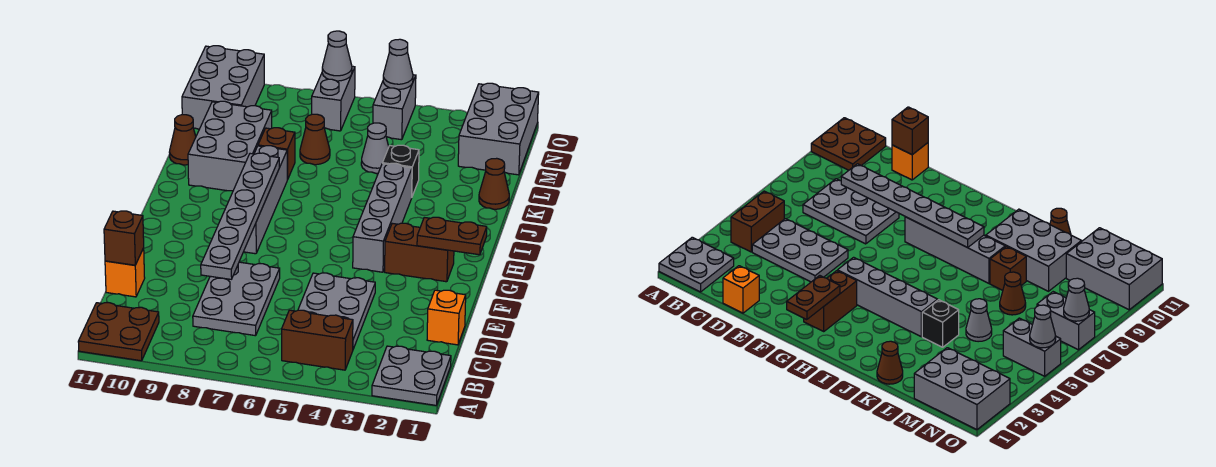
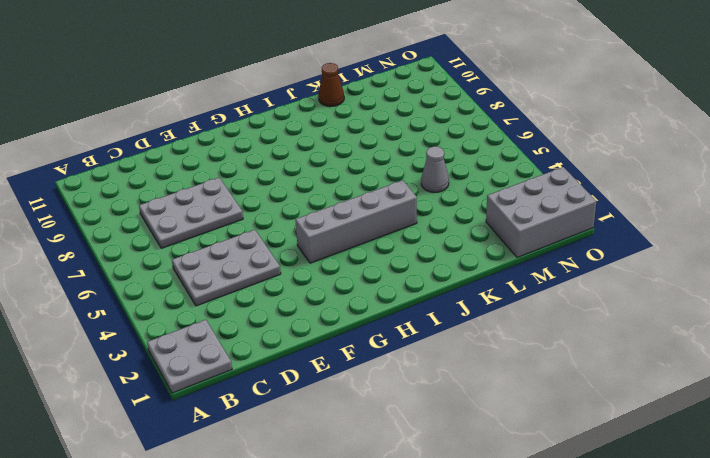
none -> brown 2x2 plate [78,303,159,361]
none -> brown 1x2 brick [282,310,353,370]
none -> orange 1x1 brick [427,290,466,345]

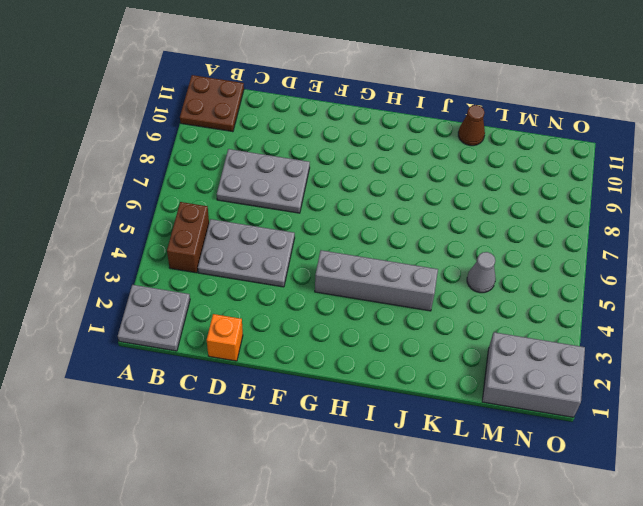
none -> orange 1x1 brick [105,248,145,297]
none -> brown 1x2 brick [385,223,454,282]
none -> grey 1x4 brick [244,146,287,254]

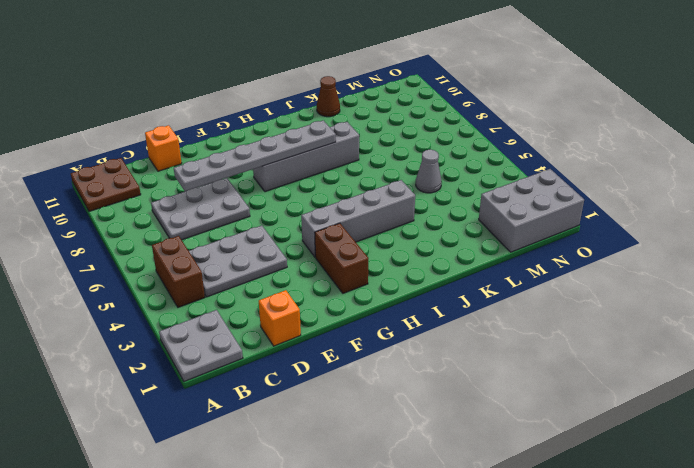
none -> grey 2x3 brick [188,101,272,191]
none -> brown 1x1 cone [479,158,509,209]
none -> black 1x1 brick [383,145,419,196]

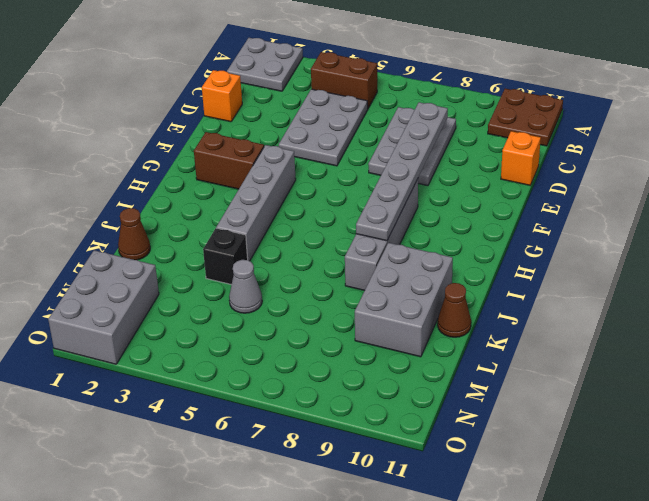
none -> brown 1x1 brick [258,128,295,180]
none -> brown 1x1 cone [300,114,330,165]
none -> grey 2x3 brick [182,46,264,129]

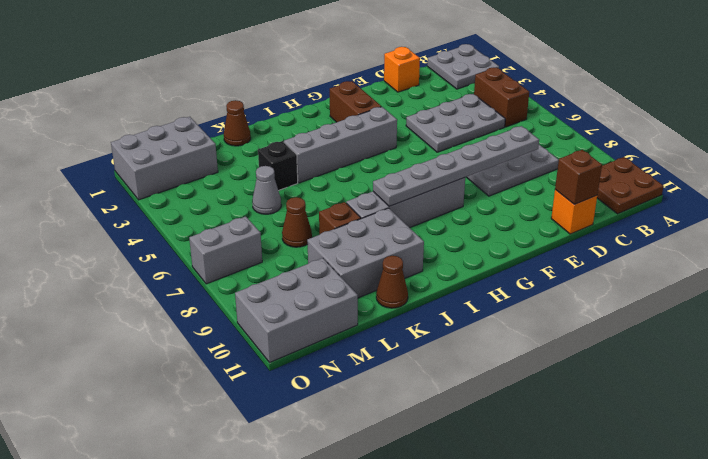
none -> grey 1x2 brick [373,75,416,140]
none -> brown 1x2 plate [417,217,487,255]
none -> grey 1x1 cone [383,39,413,89]

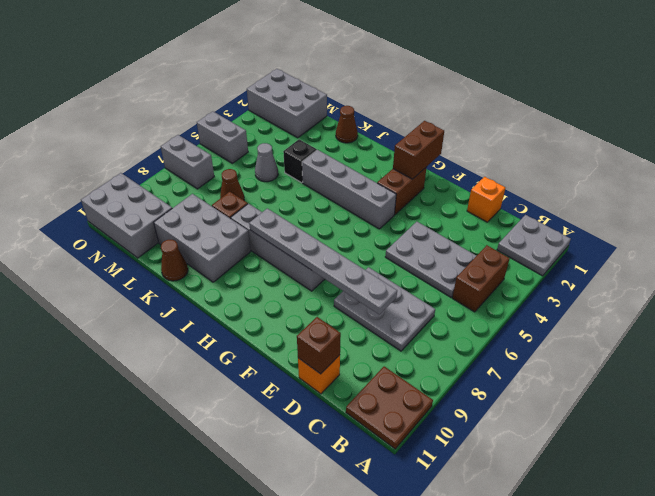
brown 1x2 brick [393,121,444,179] -> brown 1x2 plate [417,217,487,255]
none -> grey 1x1 cone [383,39,413,89]
none -> grey 1x1 cone [322,31,352,81]

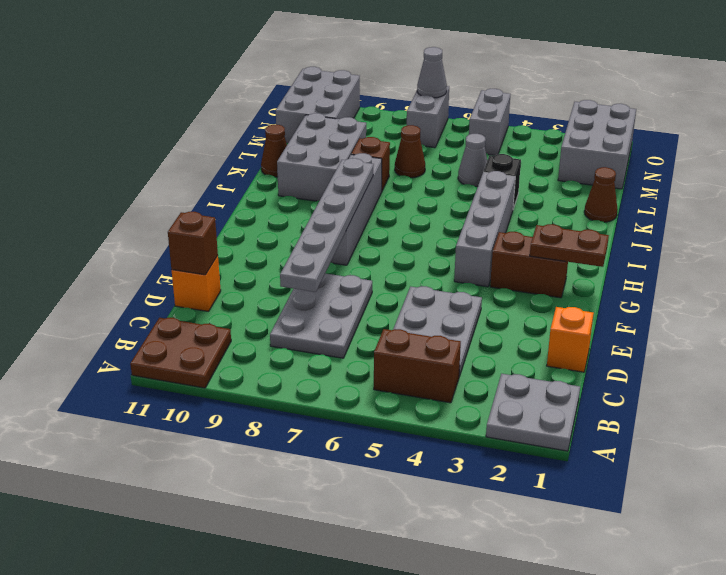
none -> grey 1x1 cone [383,39,413,89]

